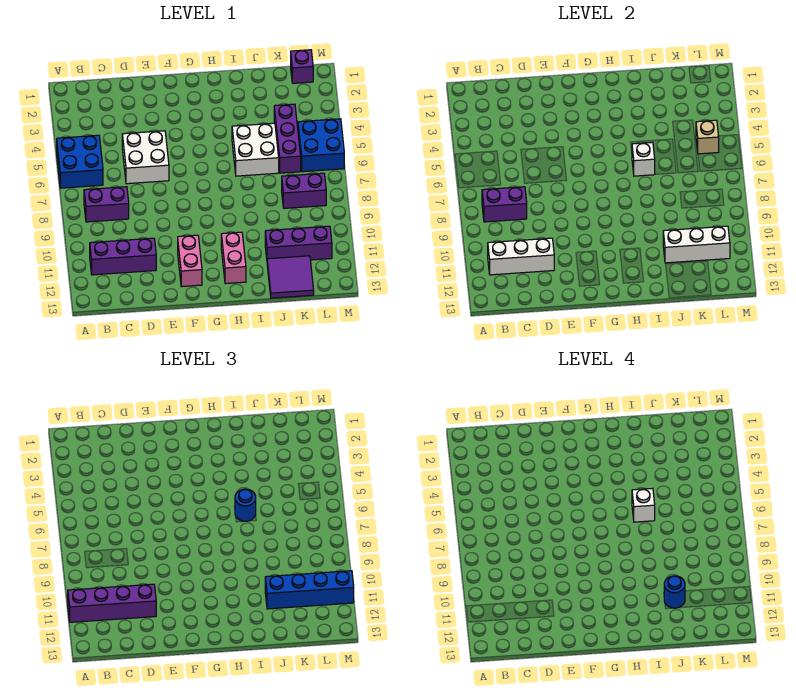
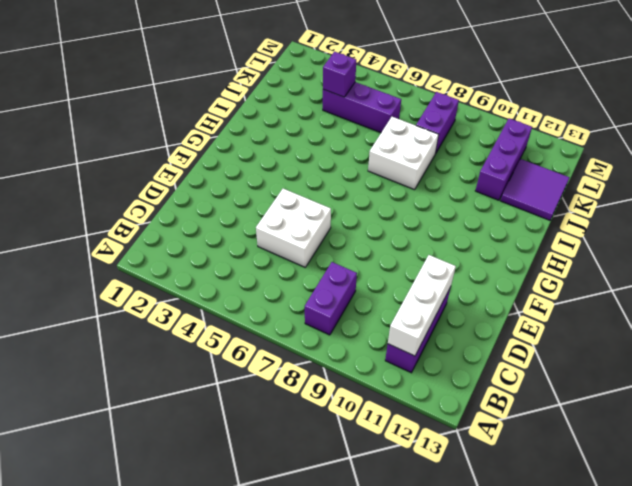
white 2x2 brick [368,117,439,190] -> white 2x2 brick moved to [232,123,279,176]
purple 1x1 brick [323,52,356,97] -> purple 1x1 brick moved to [291,50,313,83]
none -> blue 2x2 brick [57,135,103,188]
none -> pink 1x2 brick [178,235,202,287]
none -> pink 1x2 brick [221,232,246,284]

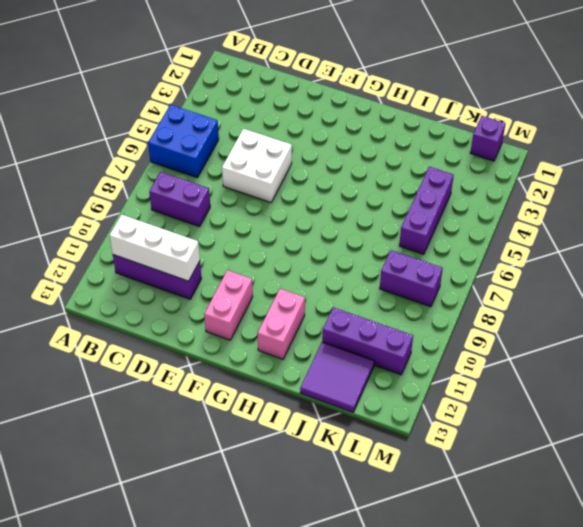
none -> white 2x2 brick [232,123,279,176]
none -> blue 2x2 brick [298,119,344,172]
none -> purple 1x2 brick [482,187,527,222]

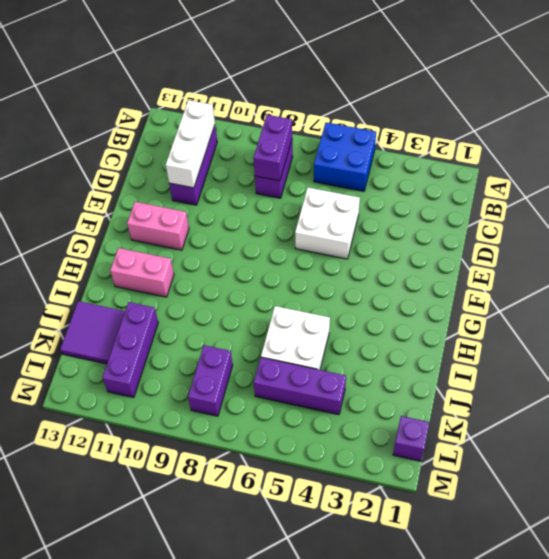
none -> blue 2x2 brick [298,119,344,172]
none -> white 1x1 brick [632,142,655,176]
none -> white 1x3 brick [663,226,730,263]

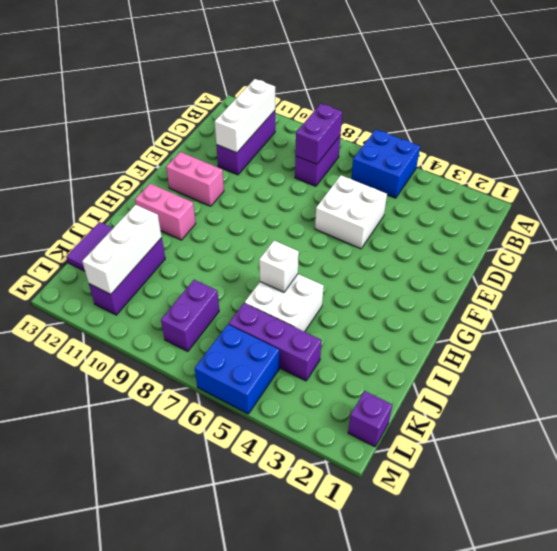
none -> tan 1x1 brick [696,120,719,154]
none -> purple 1x4 brick [68,584,156,622]
none -> blue 1x1 round brick [235,489,256,521]

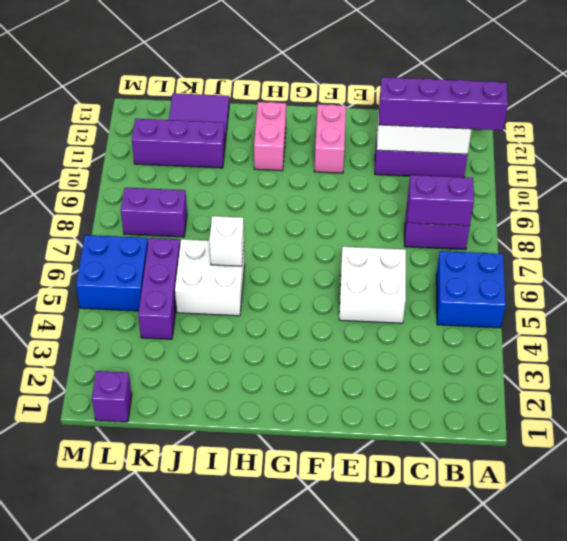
none -> white 1x3 brick [663,226,730,263]
none -> tan 1x1 brick [696,120,719,154]
none -> blue 1x1 round brick [235,489,256,521]

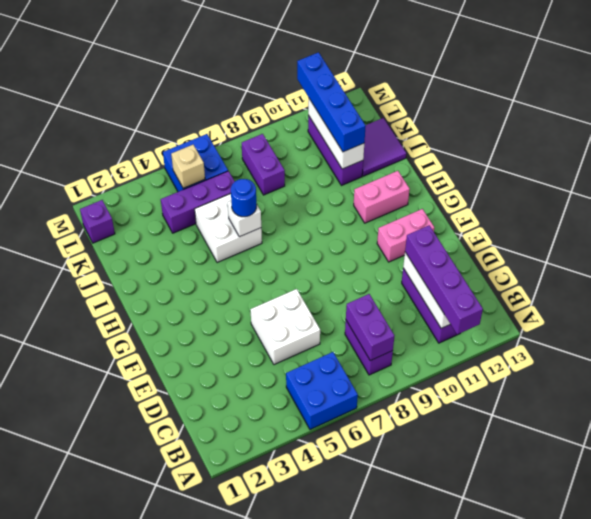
none -> white 1x1 brick [632,488,655,522]
none -> blue 1x1 round brick [664,576,685,608]

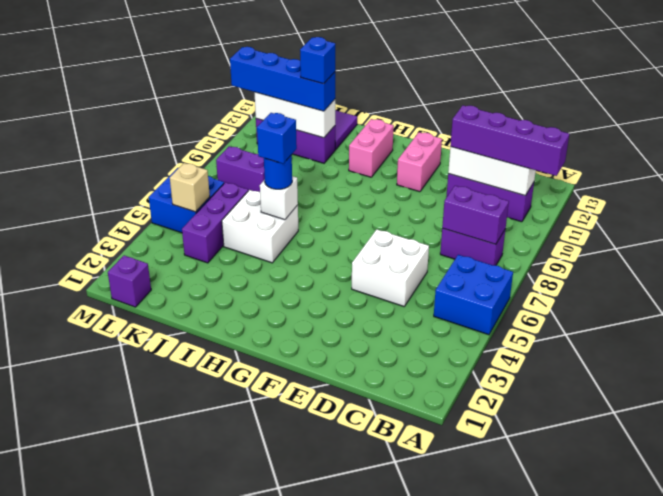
blue 1x1 brick [257,113,297,164] -> white 1x1 brick [632,488,655,522]
blue 1x1 brick [300,37,335,84] -> blue 1x1 round brick [664,576,685,608]

